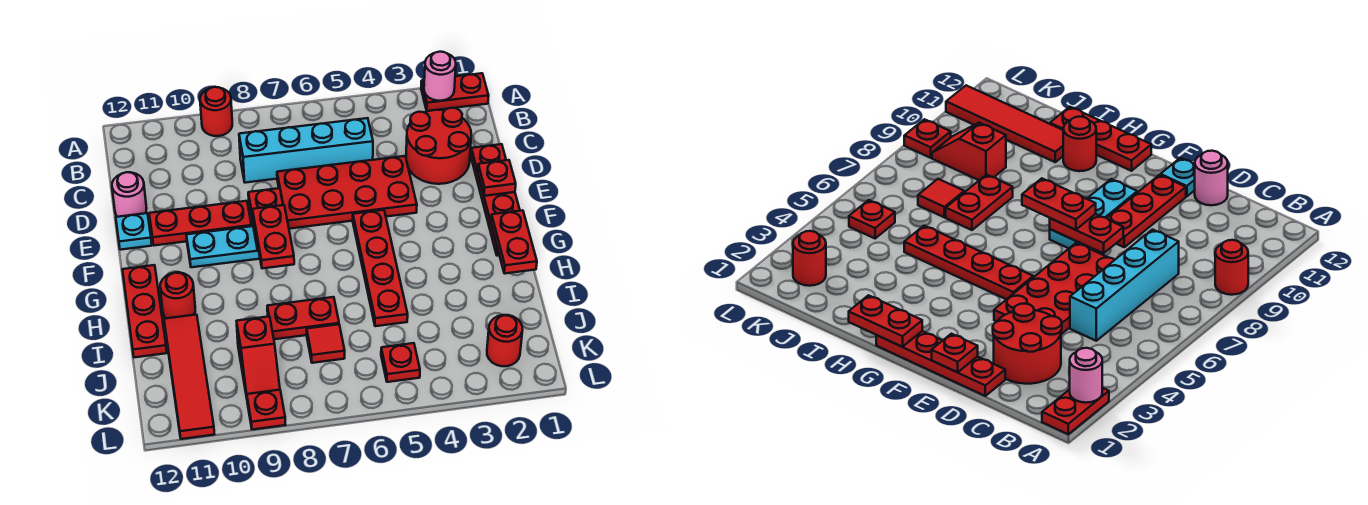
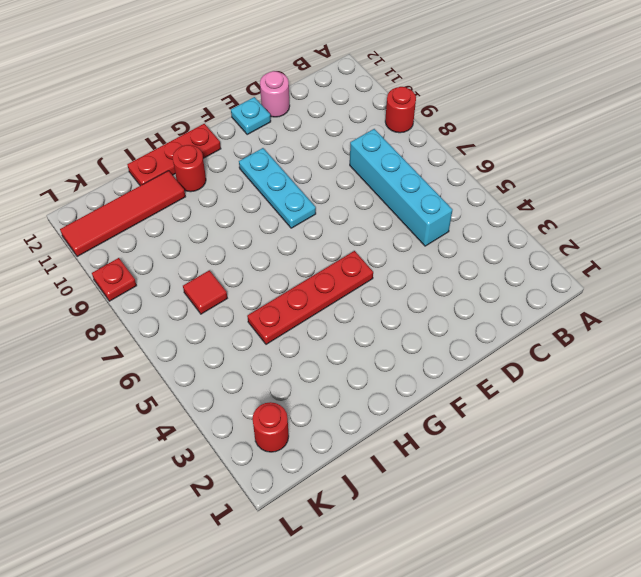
none -> red 1x2 plate [421,73,489,111]
none -> red 2x2 round brick [406,108,471,184]
none -> red 1x4 plate [471,144,520,256]

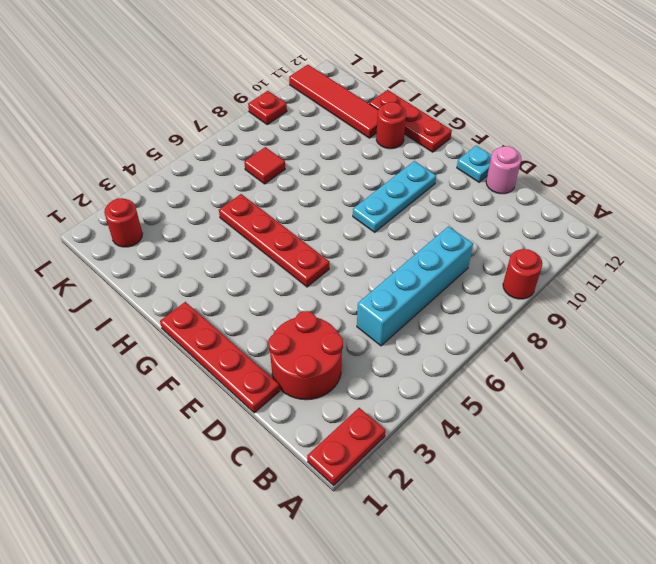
none -> red 2x4 plate [277,156,417,229]
none -> red 1x3 plate [149,201,251,245]
none -> red 1x2 plate [267,297,339,339]

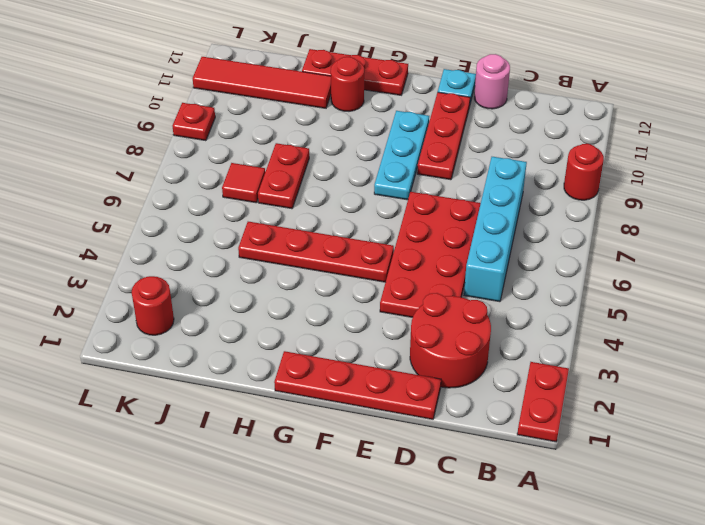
none -> red 1x2 slope [237,317,280,397]
none -> red 1x1 plate [381,343,420,382]
none -> pink 1x1 round brick [424,52,456,101]

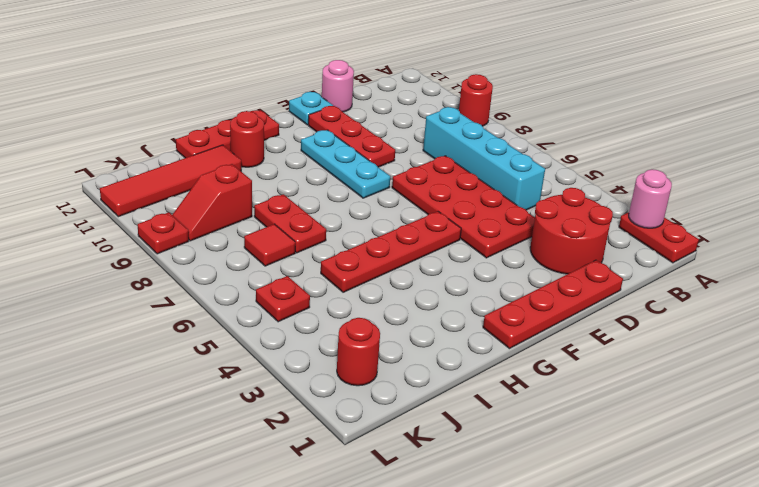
none -> red 1x1 plate [478,160,516,196]
none -> red 1x2 plate [248,188,283,250]
none -> red 1x2 plate [491,210,537,274]

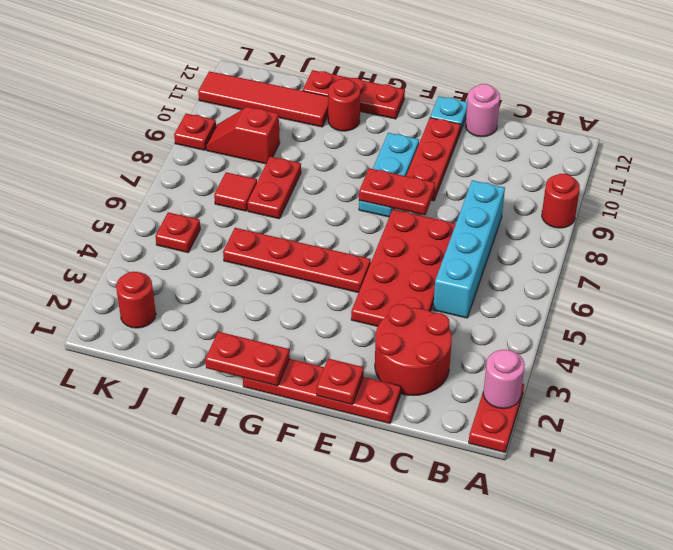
none -> red 1x2 plate [252,205,294,268]

